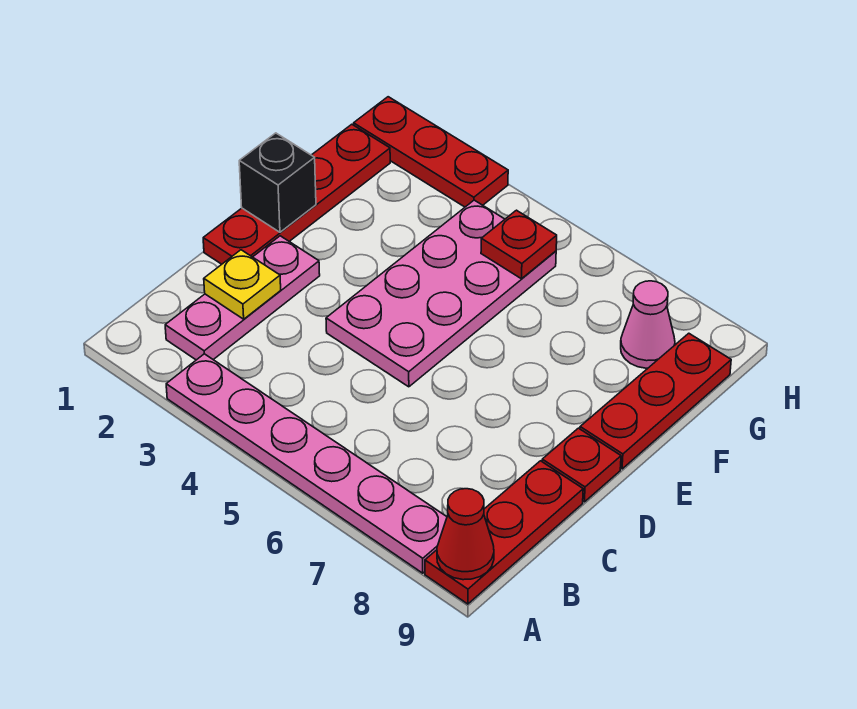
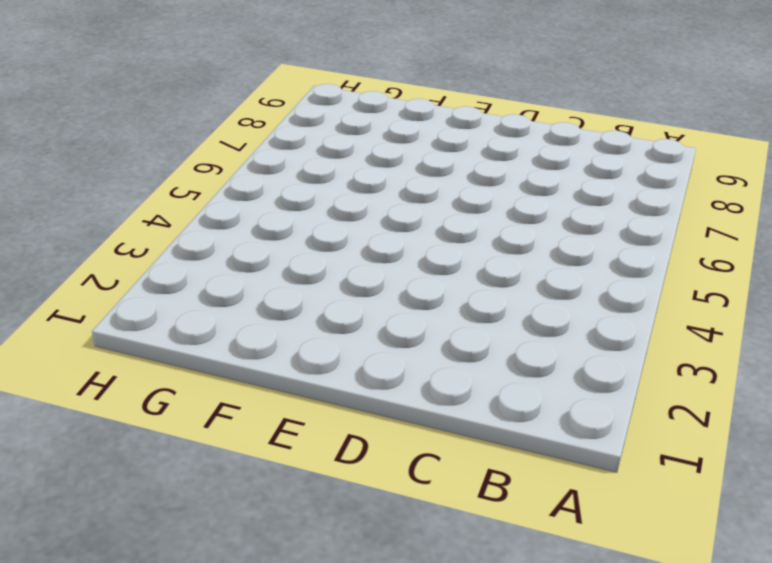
none -> pink 1x6 plate [166,354,447,573]
none -> red 1x3 plate [425,461,583,604]
none -> pink 1x3 plate [165,236,320,360]

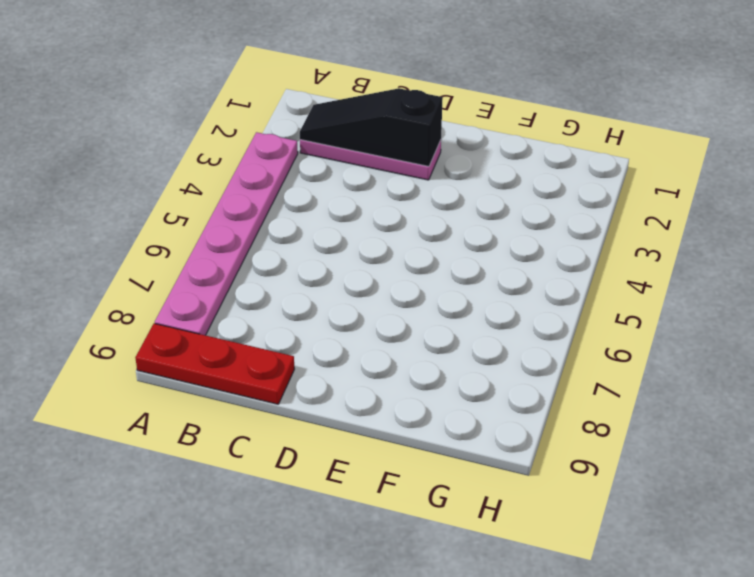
black 1x3 slope [300,88,443,166] -> yellow 1x1 plate [204,250,281,319]
none -> red 1x4 plate [203,124,390,264]
none -> pink 2x4 plate [326,200,556,387]
none -> red 1x1 plate [542,428,621,502]

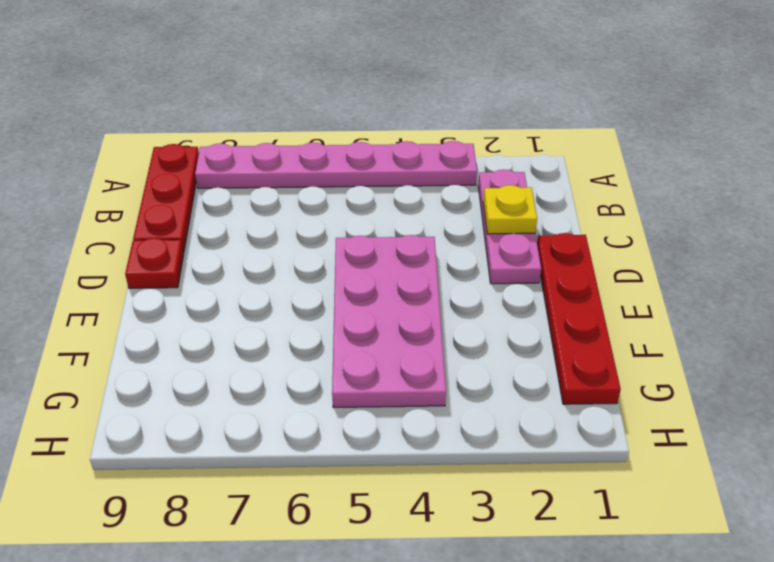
none -> red 1x3 plate [580,333,731,469]
none -> pink 1x1 cone [621,281,675,368]
none -> red 1x3 plate [354,97,508,207]

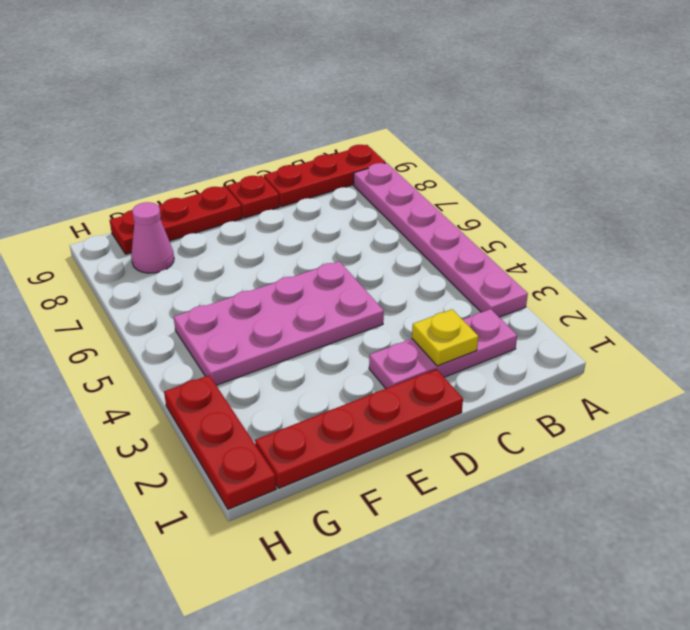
none -> red 1x1 cone [437,489,494,580]
none -> black 1x1 brick [239,133,316,232]
none -> red 1x1 plate [481,210,557,279]

